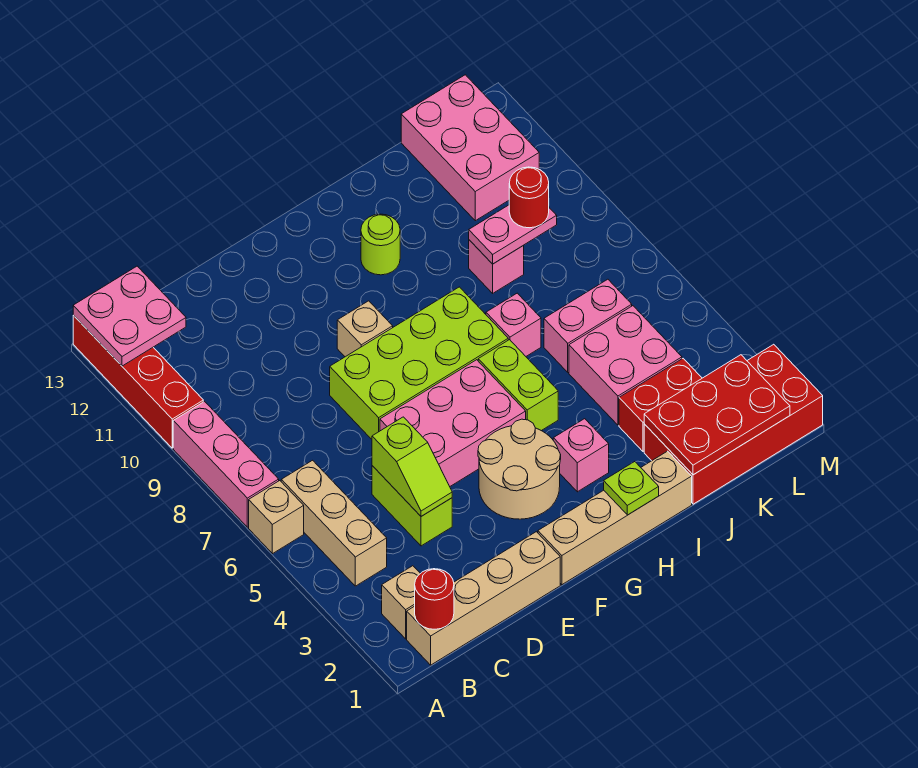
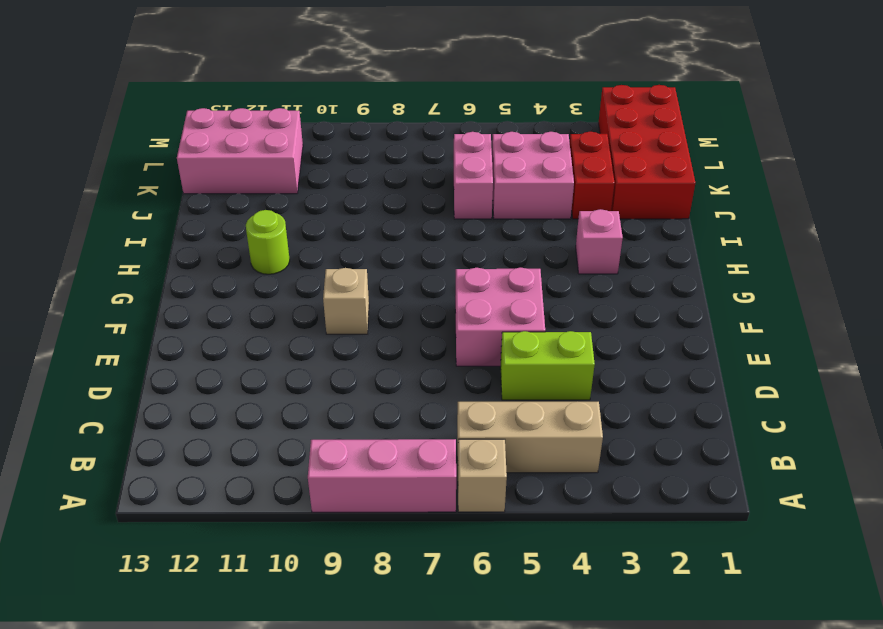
pink 2x2 brick [455,268,545,366] -> pink 2x3 brick [380,360,526,486]
none -> red 1x4 brick [73,315,203,448]
none -> tan 1x4 brick [407,532,560,665]
none -> tan 1x1 brick [382,566,420,639]

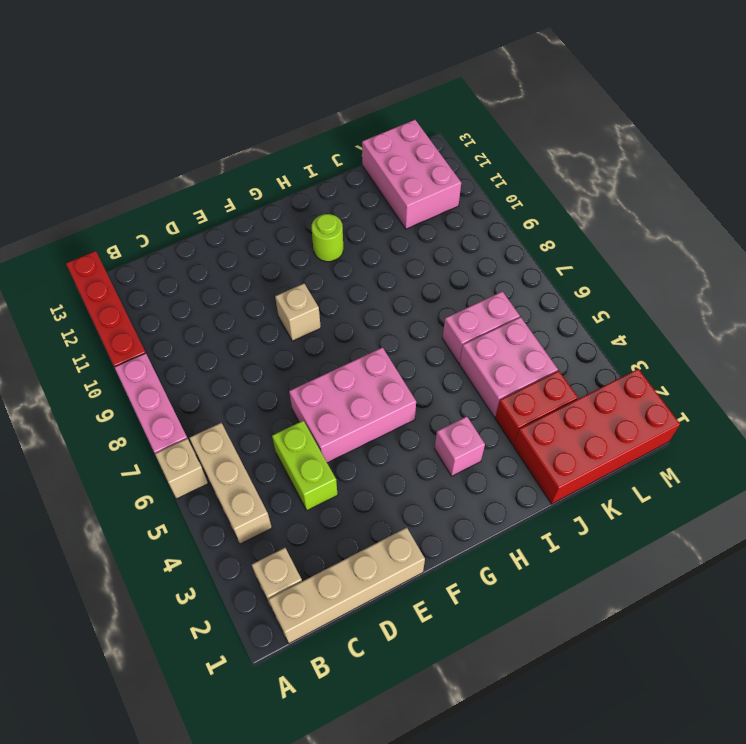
none -> lime 2x4 brick [330,287,508,439]
none -> tan 1x4 brick [538,451,692,585]
none -> tan 2x2 round brick [478,419,561,519]

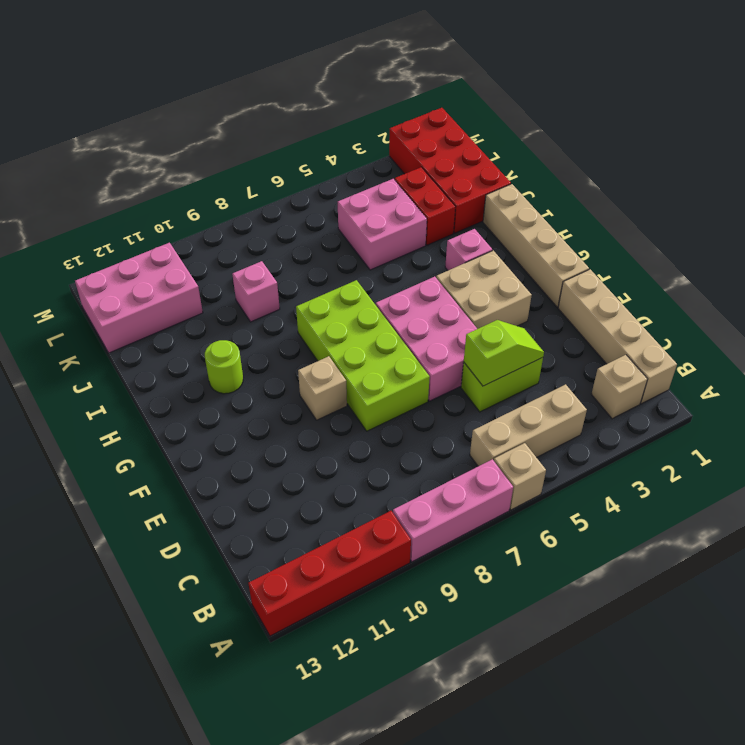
tan 2x2 brick [436,251,532,329] -> tan 2x2 round brick [478,419,561,519]
none -> lime 1x2 brick [478,340,558,431]
none -> pink 1x1 brick [486,293,541,356]
none -> pink 1x2 brick [544,279,632,372]

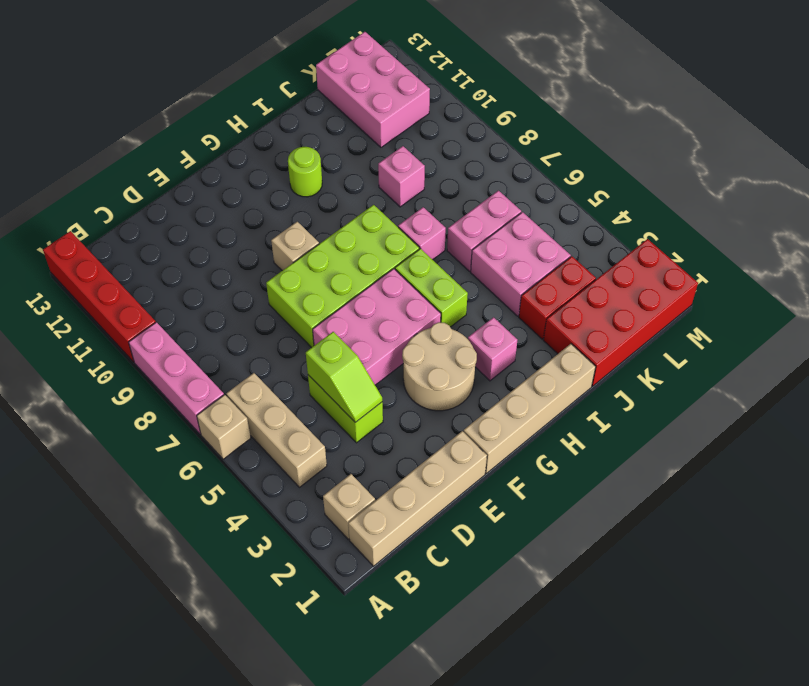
none -> pink 2x2 plate [73,266,186,366]
none -> red 1x1 round brick [415,569,454,629]
none -> lime 1x1 plate [604,462,659,515]

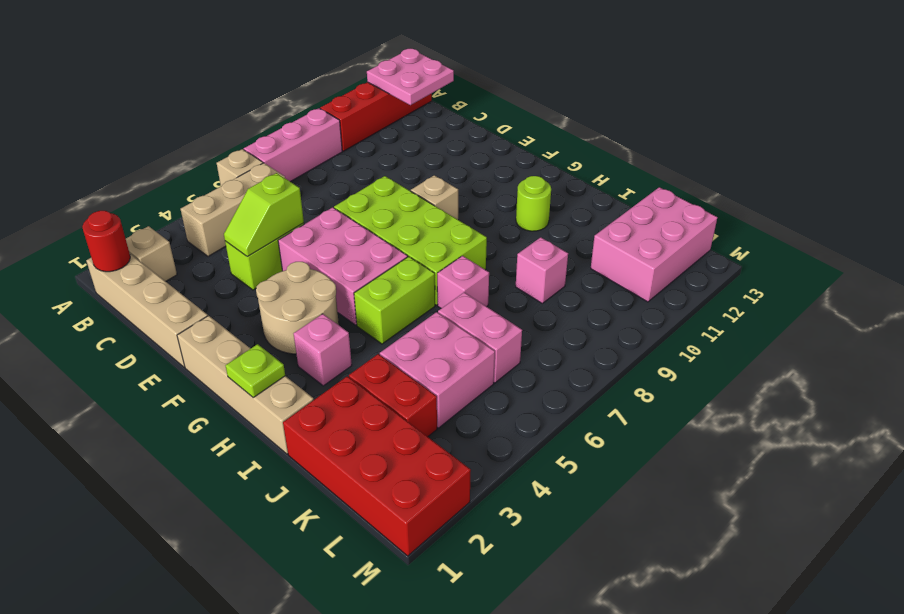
none -> red 2x3 plate [644,355,790,475]
none -> pink 1x2 plate [469,205,557,264]
none -> red 1x1 round brick [509,167,549,228]

